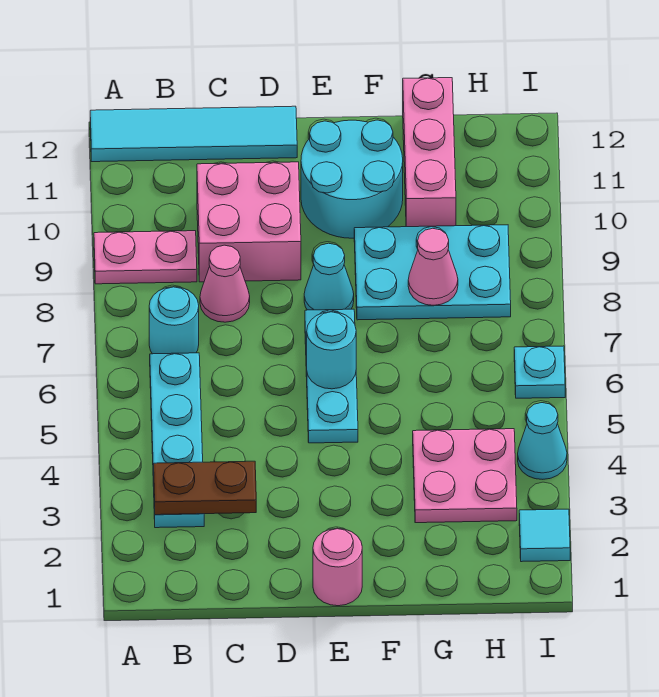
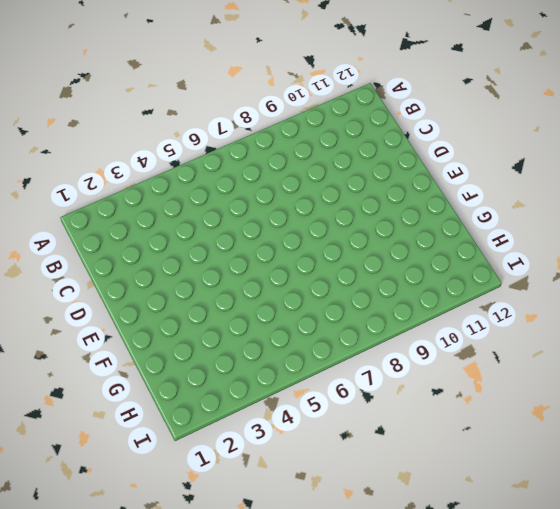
none -> pink 1x2 plate [94,231,197,284]
none -> cyan 1x4 tile [90,106,297,162]
none -> cyan 1x4 plate [150,353,204,528]

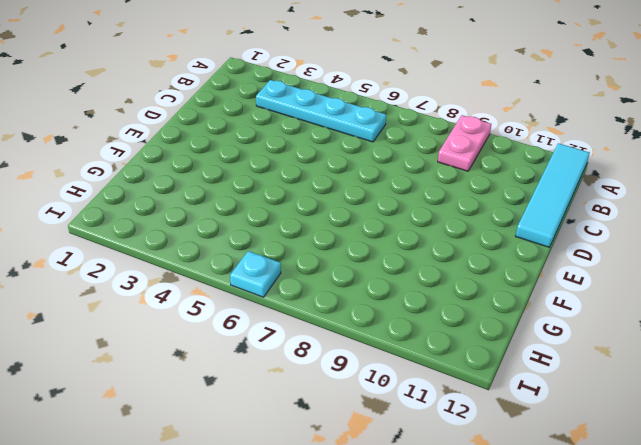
none -> cyan 1x1 round brick [149,287,199,354]
none -> pink 1x1 cone [200,245,250,322]
none -> pink 2x2 brick [197,162,301,282]

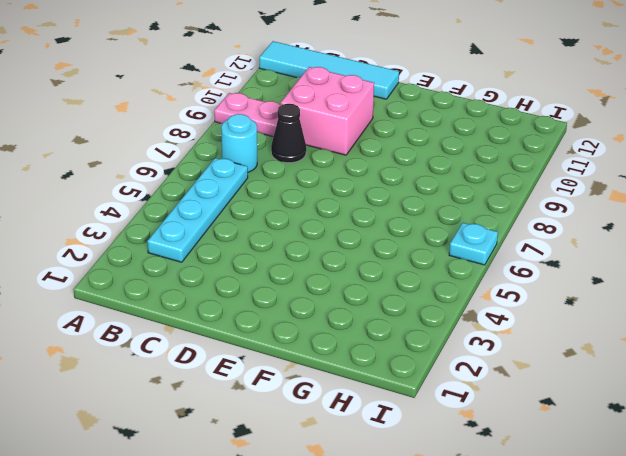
black 1x1 cone [271,104,306,163] -> pink 1x1 cone [200,245,250,322]
none -> pink 1x1 round brick [313,528,362,606]
none -> cyan 1x3 plate [305,309,358,443]
none -> cyan 1x1 cone [304,243,354,310]

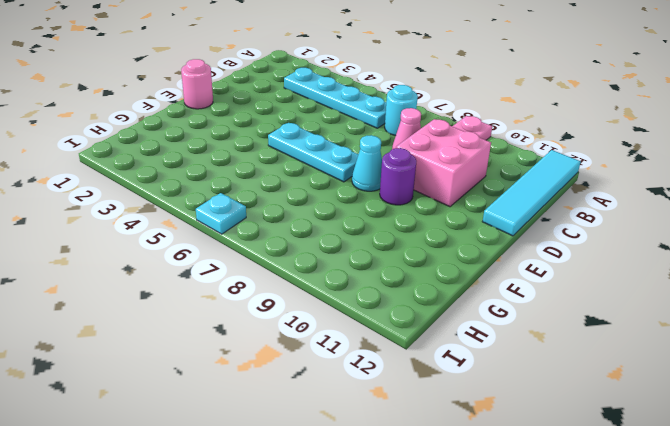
purple 1x1 round brick [380,148,416,205] -> none
none -> cyan 2x2 round brick [301,120,403,238]
none -> cyan 2x3 plate [354,225,511,320]
none -> pink 2x2 plate [413,429,517,523]

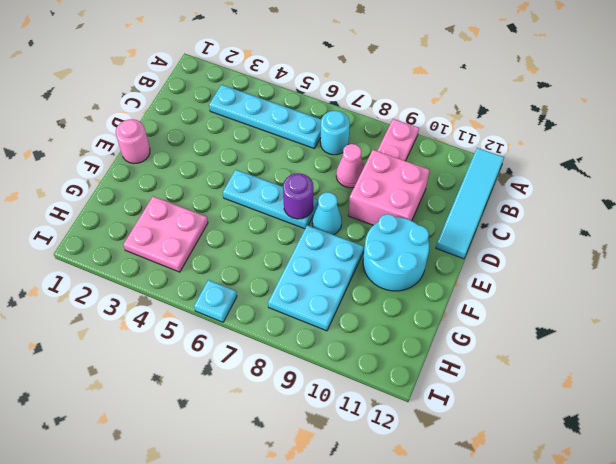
purple 1x1 round brick [283,173,314,219] -> none
none -> pink 1x3 brick [403,78,456,227]
none -> cyan 1x1 tile [519,509,570,562]
none -> cyan 1x1 cone [518,403,567,479]

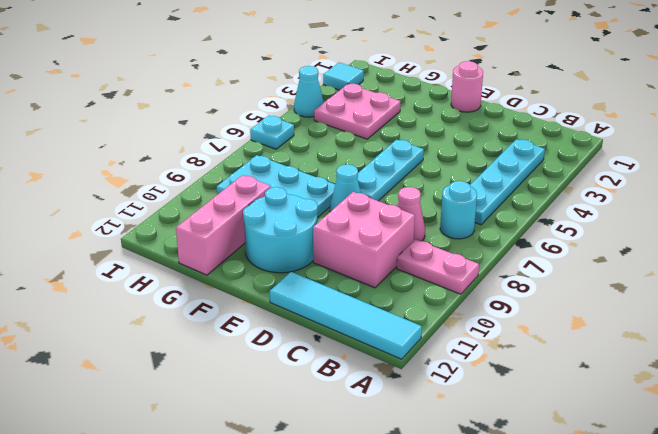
none -> brown 1x2 plate [154,461,256,515]
none -> cyan 1x1 round brick [307,312,356,389]
none -> pink 1x1 cone [408,228,458,305]

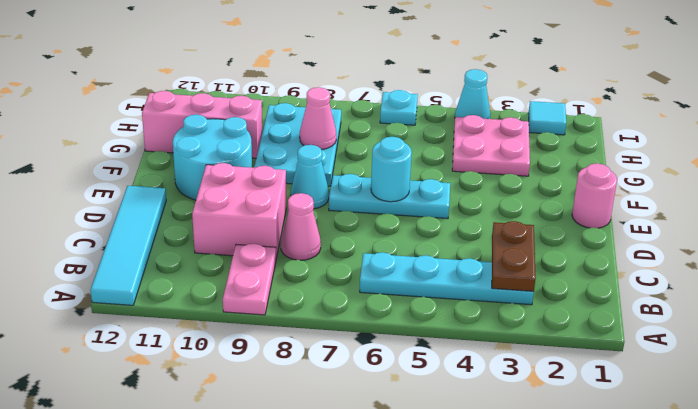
none -> cyan 1x1 round brick [149,287,199,354]

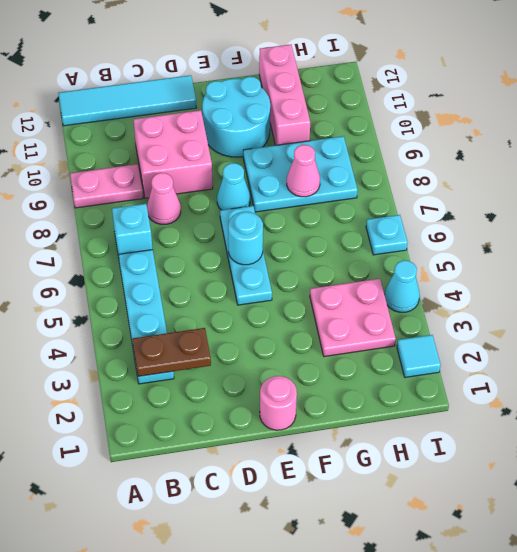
cyan 1x1 brick [112,204,152,257] -> cyan 1x1 round brick [149,287,199,354]

